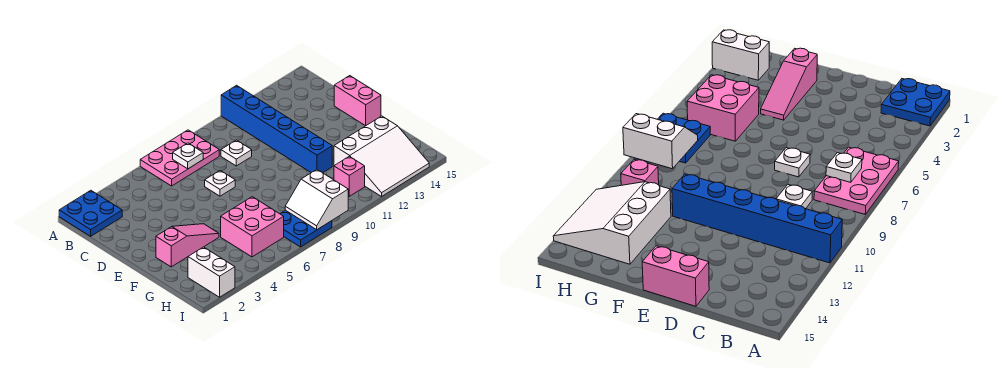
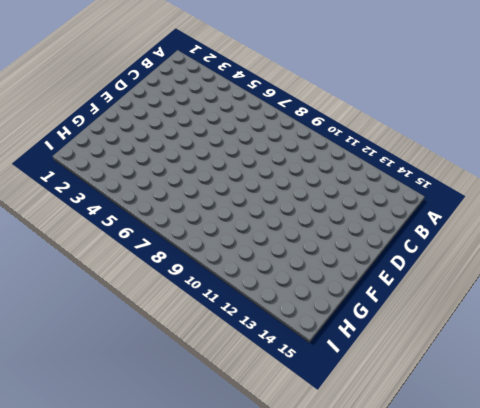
none -> blue 2x2 plate [59,190,122,236]
none -> pink 2x3 plate [140,130,219,186]
none -> blue 1x6 brick [221,85,332,173]

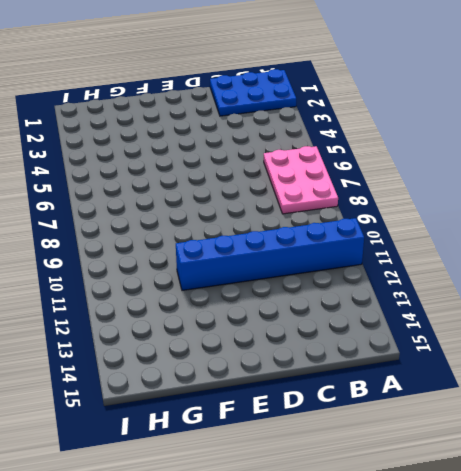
blue 2x3 plate [210,69,296,116] -> blue 2x2 plate [59,190,122,236]
none -> white 1x1 plate [221,140,252,166]
none -> white 1x1 plate [205,171,235,196]
none -> pink 1x2 brick [334,76,381,126]

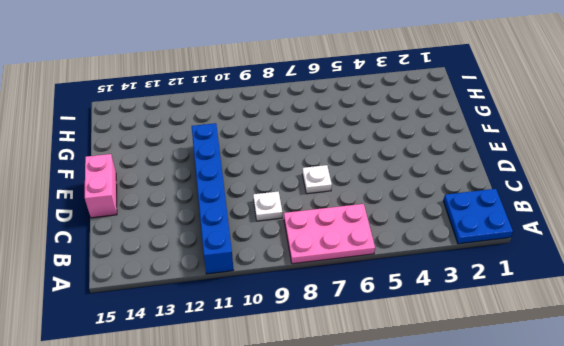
none -> pink 1x3 slope [156,224,219,267]
none -> pink 2x2 brick [221,197,284,257]
none -> white 3x3 slope [334,116,429,197]

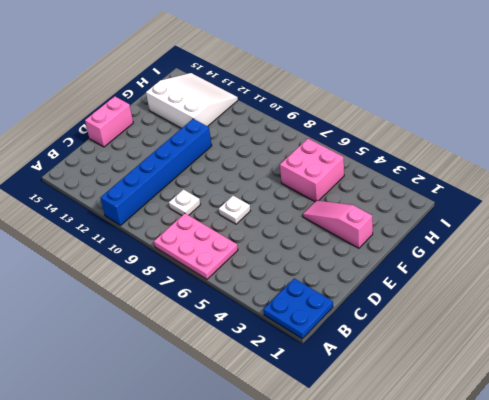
none -> white 1x2 brick [188,247,235,297]
none -> blue 2x2 plate [280,210,332,247]
none -> pink 1x1 brick [334,156,365,196]

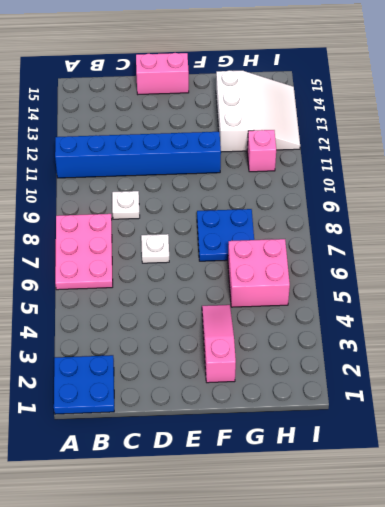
blue 2x2 plate [197,209,254,261] -> blue 2x2 plate moved to [280,210,332,247]
none -> white 1x2 brick [188,247,235,297]
none -> white 1x1 plate [173,143,203,169]
none -> white 2x2 slope [285,170,348,230]

